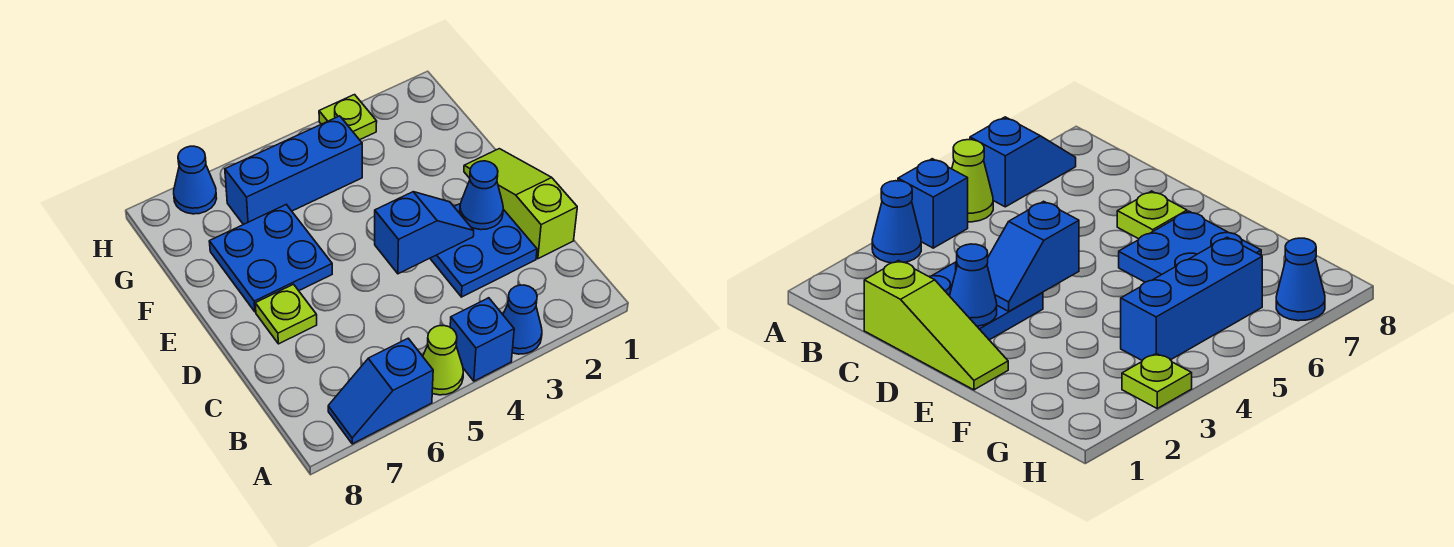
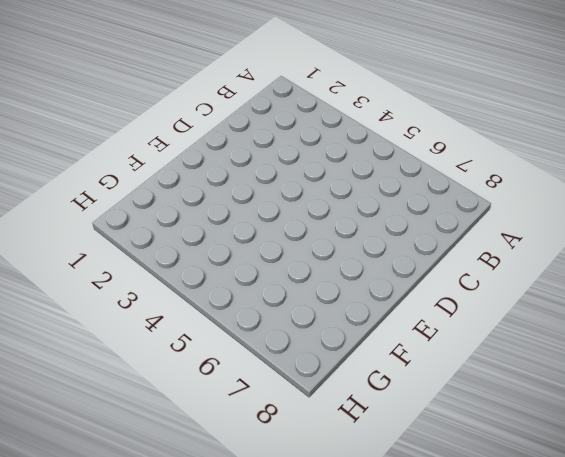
none -> blue 1x1 cone [503,285,542,354]
none -> blue 1x1 brick [450,298,514,381]
none -> lime 1x1 cone [423,326,463,395]

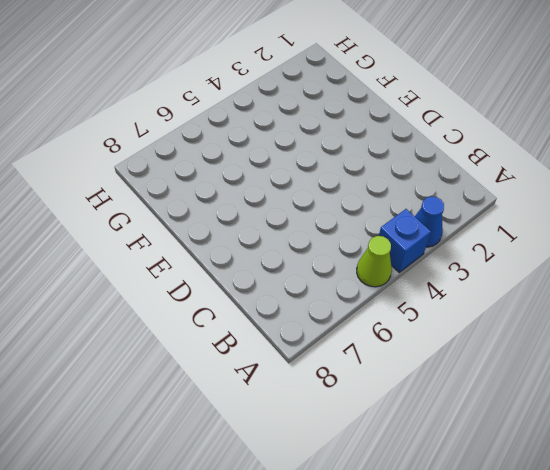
none -> blue 1x2 slope [328,338,433,444]
none -> lime 1x3 slope [464,149,577,259]
none -> blue 2x2 plate [430,203,537,297]

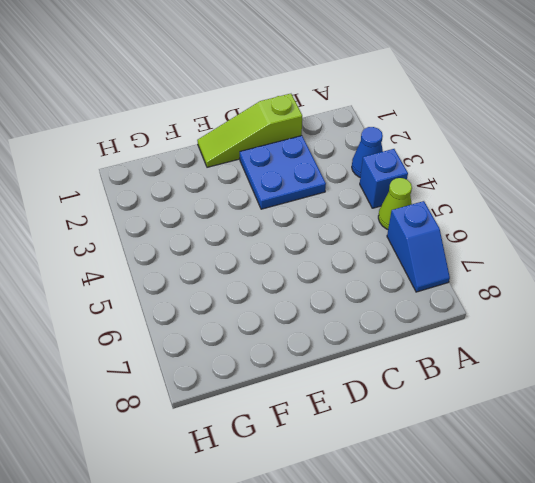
none -> lime 1x1 plate [255,284,317,344]
none -> blue 2x2 plate [209,205,332,312]
none -> blue 1x3 brick [225,116,362,225]

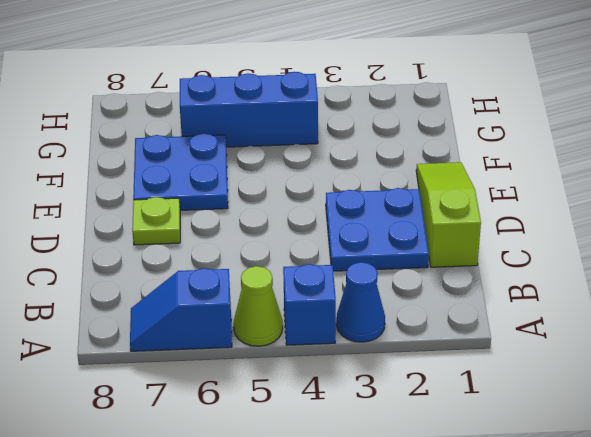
none -> lime 1x1 plate [319,95,377,140]
none -> blue 1x1 cone [174,146,217,214]
none -> blue 1x1 cone [460,161,503,230]

